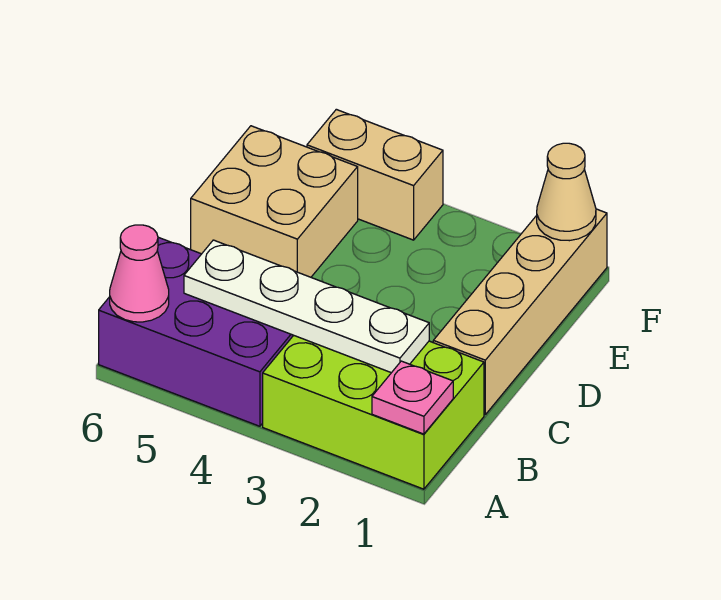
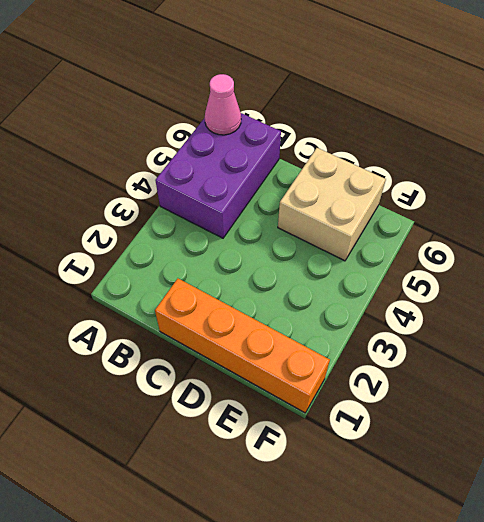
orange 1x4 brick [155,279,330,413] -> tan 1x4 brick [433,209,607,415]
none -> lime 2x3 brick [263,335,484,489]
none -> tan 1x2 brick [307,109,443,240]

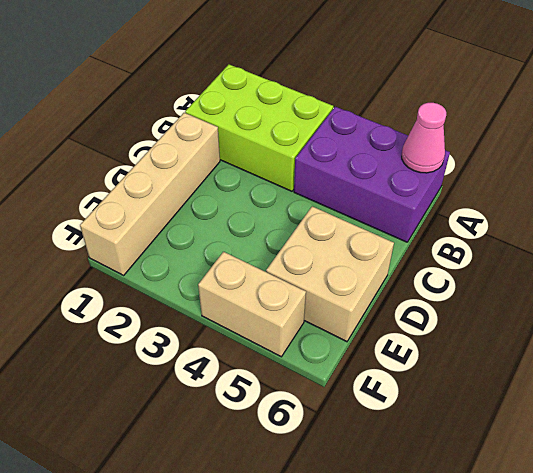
none -> pink 1x1 plate [372,361,453,434]
none -> white 1x4 plate [184,240,429,373]

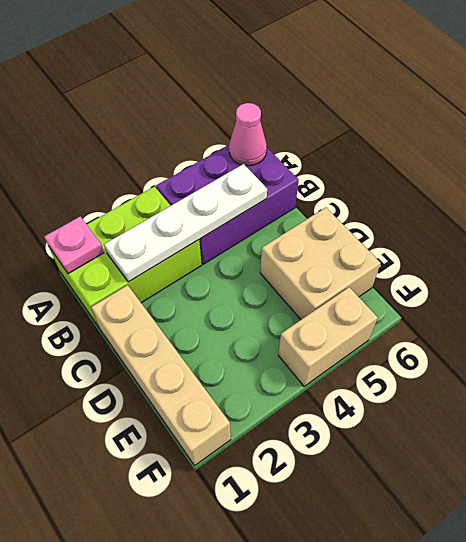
none -> tan 1x1 cone [537,143,596,241]

